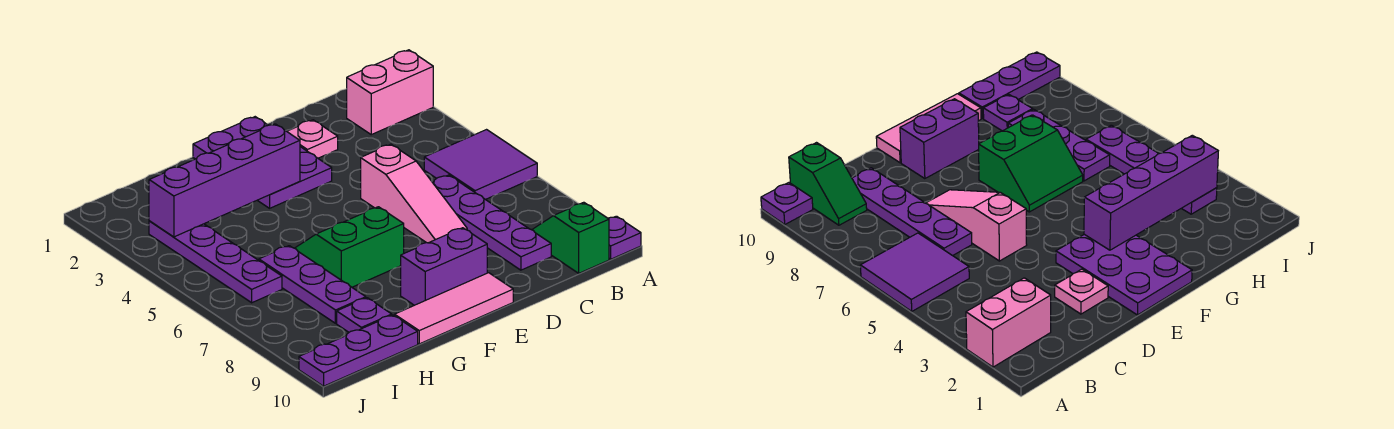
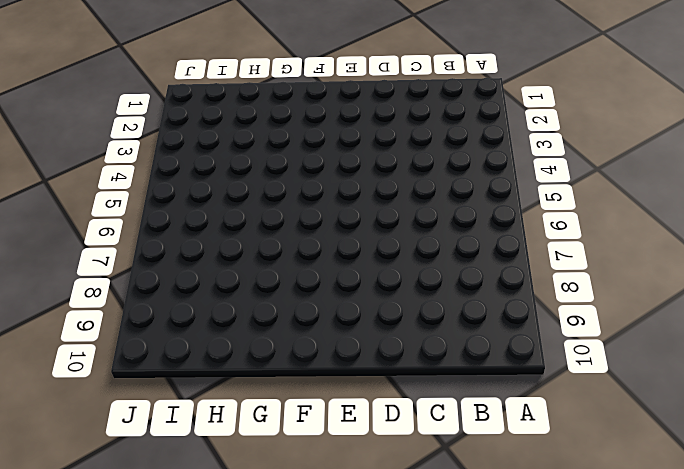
none -> pink 1x2 brick [347,50,433,135]
none -> purple 2x2 tile [424,130,537,200]
none -> purple 1x1 plate [608,216,641,259]

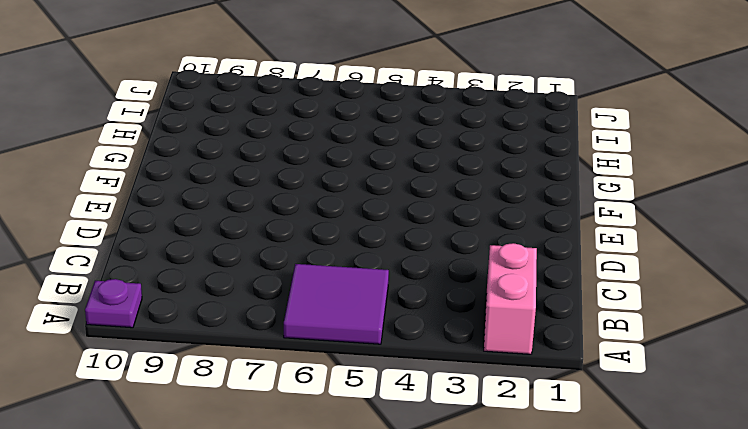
none -> green 1x2 slope [532,202,609,273]
none -> purple 1x4 plate [432,175,551,270]
none -> pink 1x1 plate [287,120,338,158]

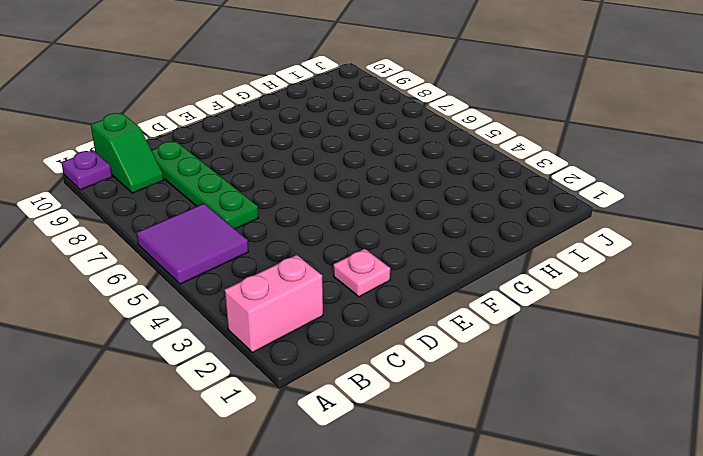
green 1x4 plate [151,141,259,229] -> purple 1x4 plate [432,175,551,270]
none -> pink 1x3 slope [361,144,467,243]
none -> purple 2x3 plate [193,117,332,208]
none -> purple 1x2 brick [401,228,487,305]

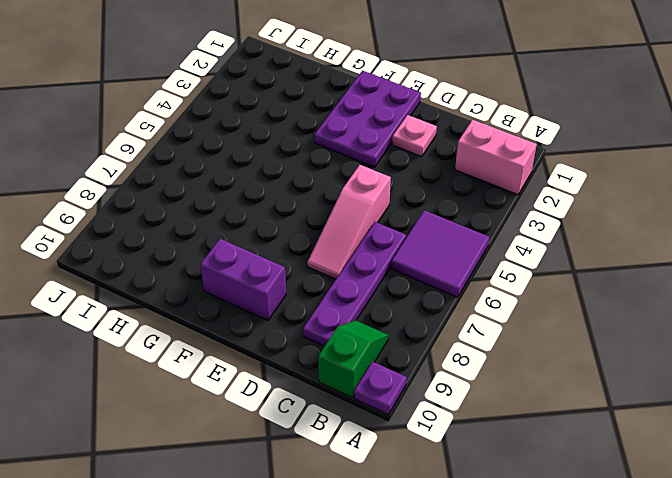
none -> pink 1x3 tile [395,273,513,344]
none -> green 2x2 slope [295,207,404,287]
none -> purple 1x3 plate [259,246,366,323]

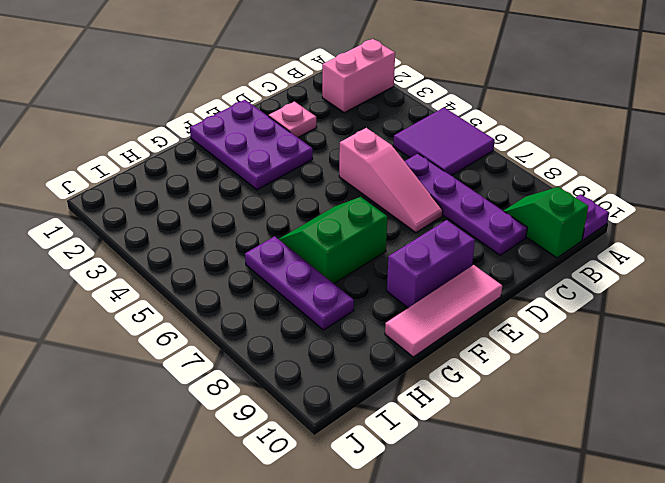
none -> purple 1x1 plate [337,298,392,332]
none -> purple 1x3 plate [299,315,418,386]
none -> purple 1x4 plate [149,221,282,303]

